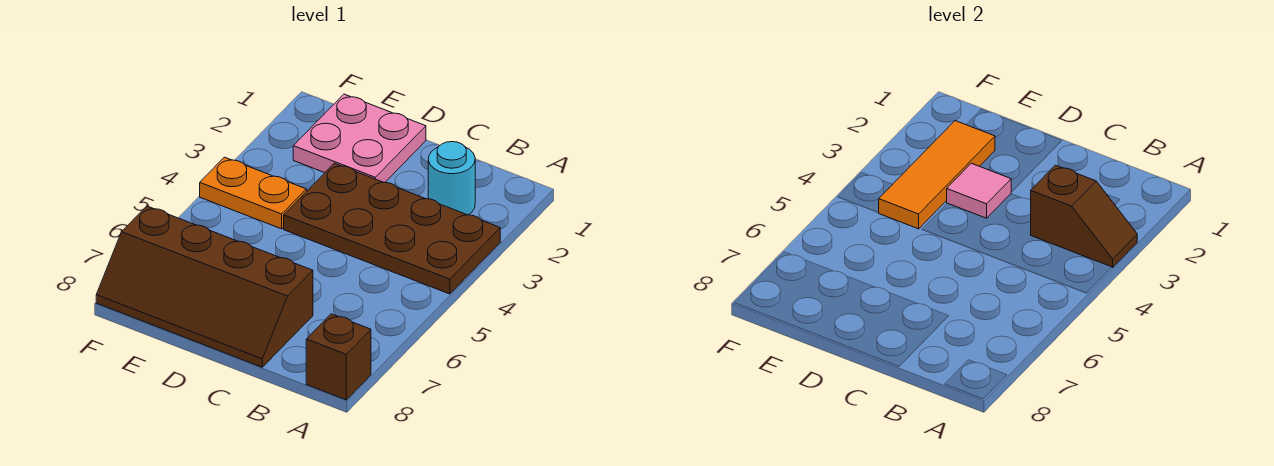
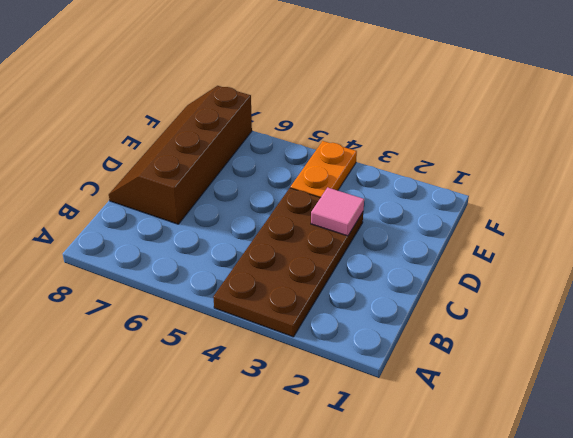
none -> brown 1x1 brick [306,314,371,400]
none -> cyan 1x1 round brick [428,142,475,215]

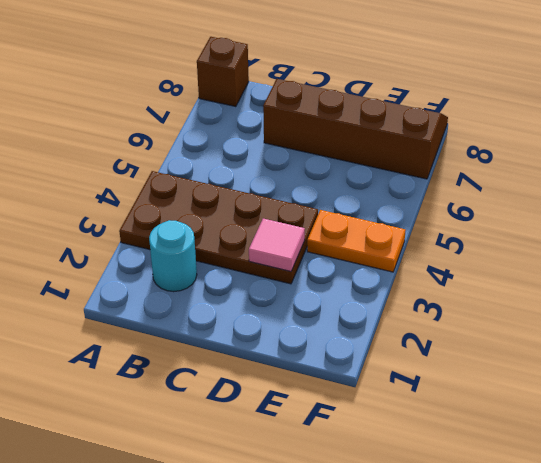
none -> pink 2x2 plate [293,94,426,182]
none -> brown 1x2 slope [1031,165,1137,267]

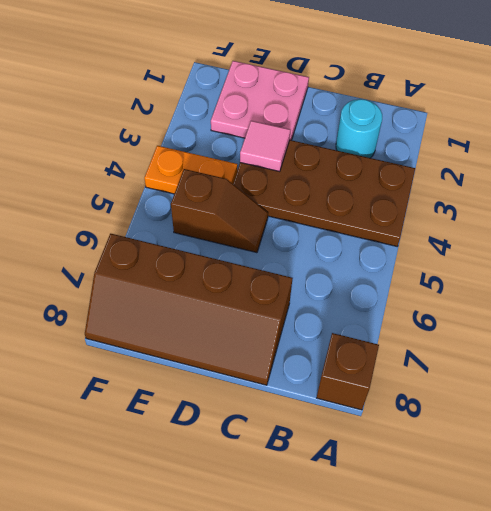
brown 1x2 slope [171,169,268,253] -> brown 1x2 slope moved to [1031,165,1137,267]
none -> orange 1x3 tile [879,121,995,229]

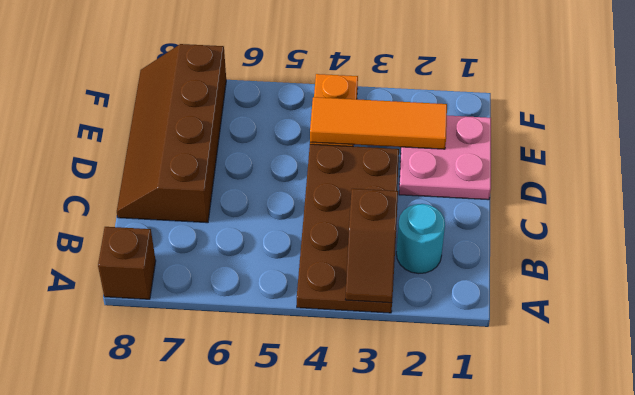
none -> pink 1x1 tile [947,163,1011,218]

